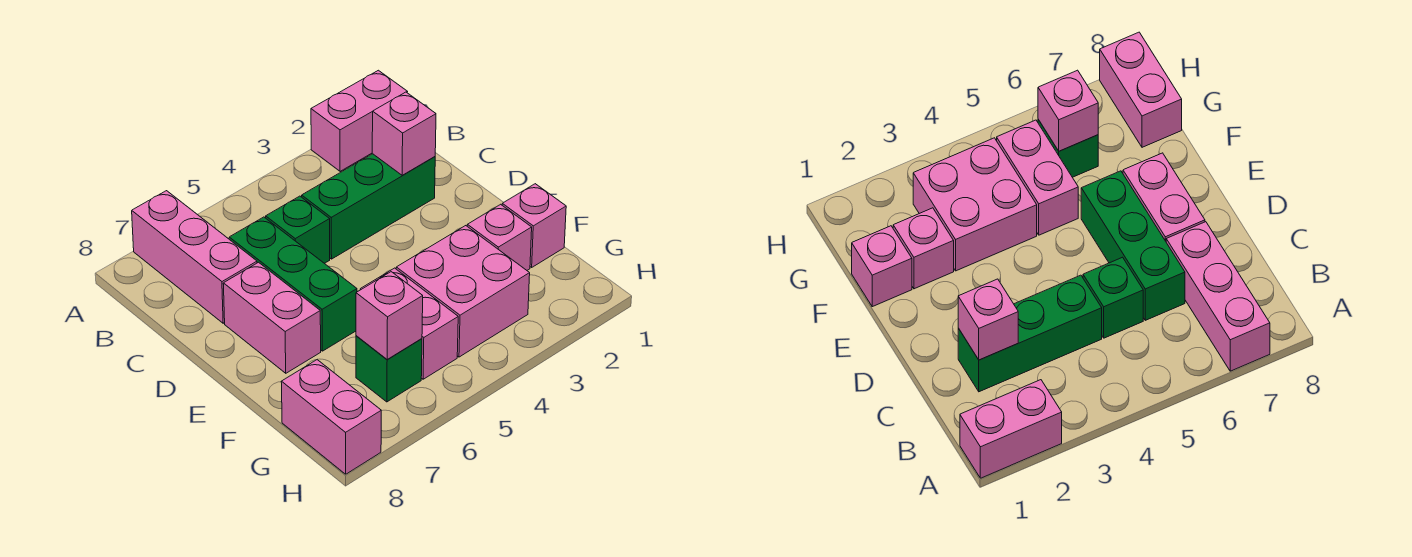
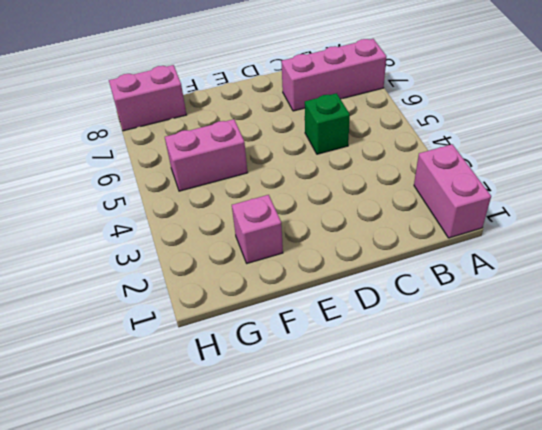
none -> green 1x3 brick [302,154,435,259]
none -> green 1x3 brick [229,217,357,351]
none -> pink 1x2 brick [223,262,321,373]

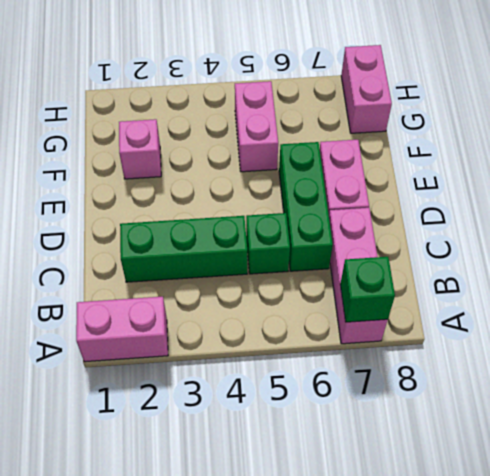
green 1x1 brick [340,257,395,322] -> green 1x1 brick moved to [356,336,422,402]
none -> pink 1x1 brick [502,184,566,267]
none -> pink 2x2 brick [396,226,530,357]
none -> pink 1x1 brick [372,92,436,175]

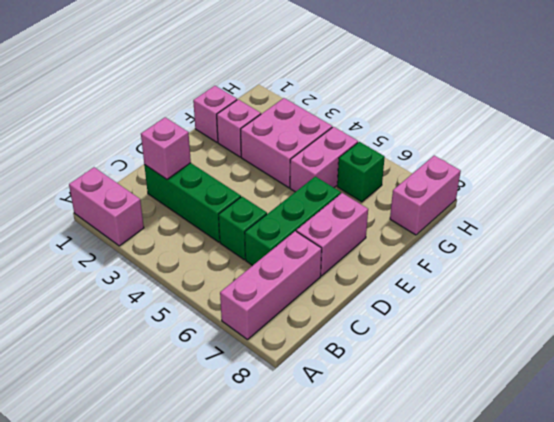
none -> pink 1x1 brick [356,272,423,360]

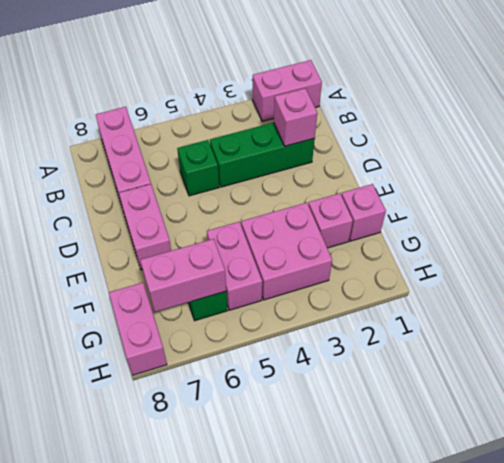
pink 1x2 brick [140,239,226,312] -> pink 1x1 brick [356,272,423,360]
none -> green 1x3 brick [229,217,357,351]

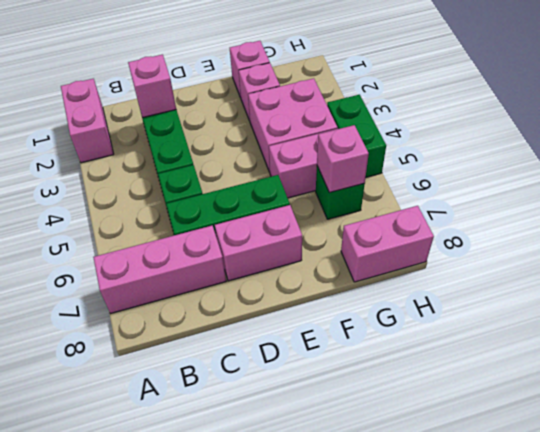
green 1x2 brick [327,95,386,177] -> none

